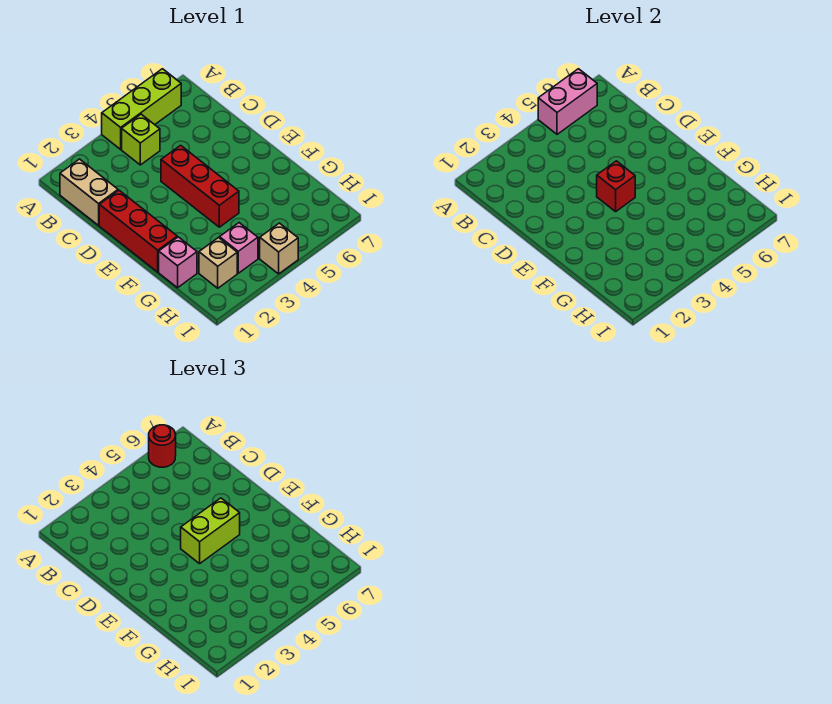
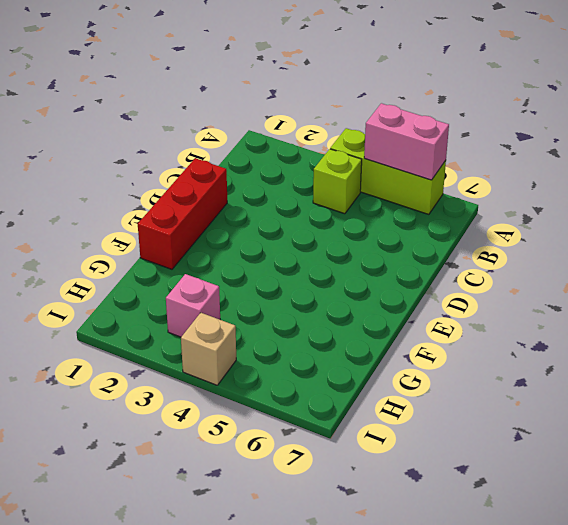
none -> tan 1x2 brick [60,159,118,225]
none -> red 1x3 brick [161,145,239,227]
none -> pink 1x1 brick [159,237,197,288]

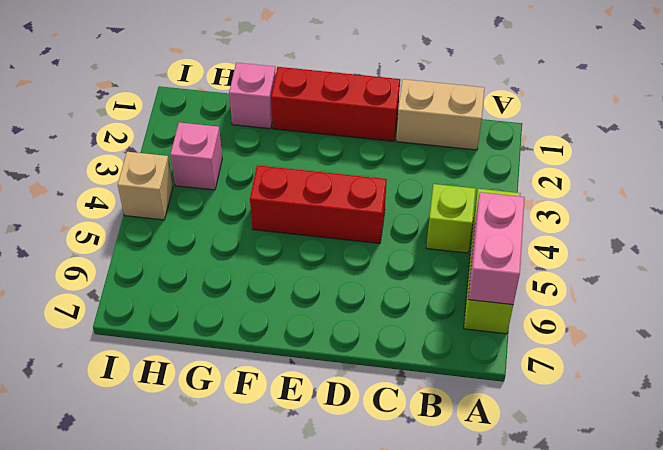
none -> tan 1x1 brick [199,238,237,288]
none -> red 1x1 brick [597,161,635,212]
none -> red 1x1 round brick [149,425,176,467]

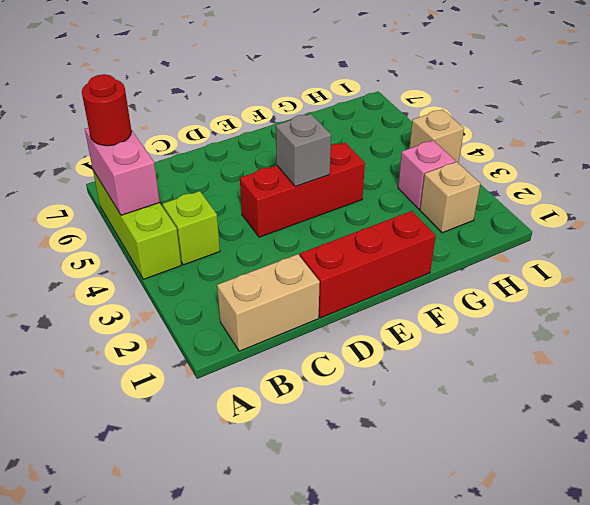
grey 1x1 brick [276,114,331,187] -> red 1x1 brick [597,161,635,212]
none -> pink 1x1 brick [159,237,197,288]
none -> lime 1x2 brick [181,498,240,564]

